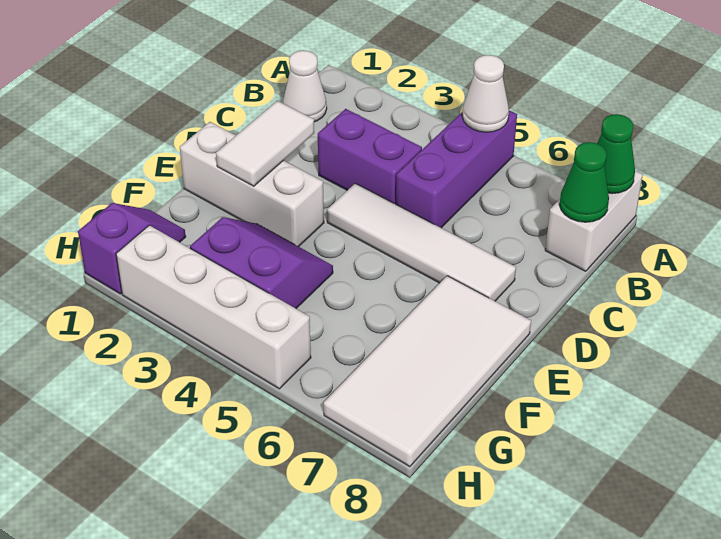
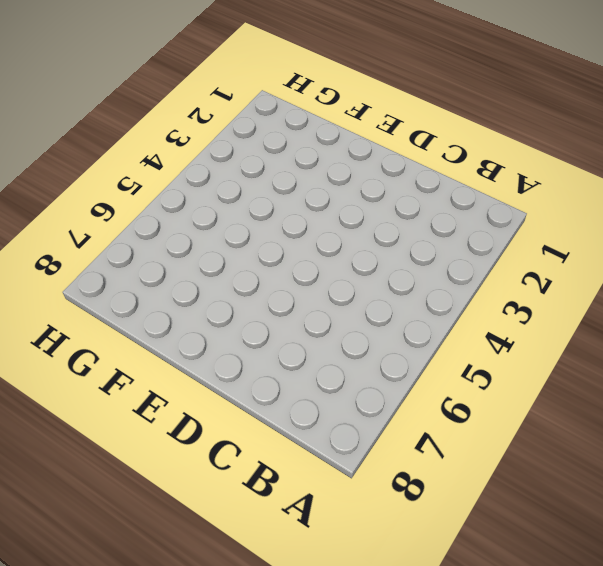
none -> purple 1x3 brick [396,110,517,228]
none -> white 1x2 brick [545,170,643,271]
none -> white 1x1 cone [283,50,327,122]

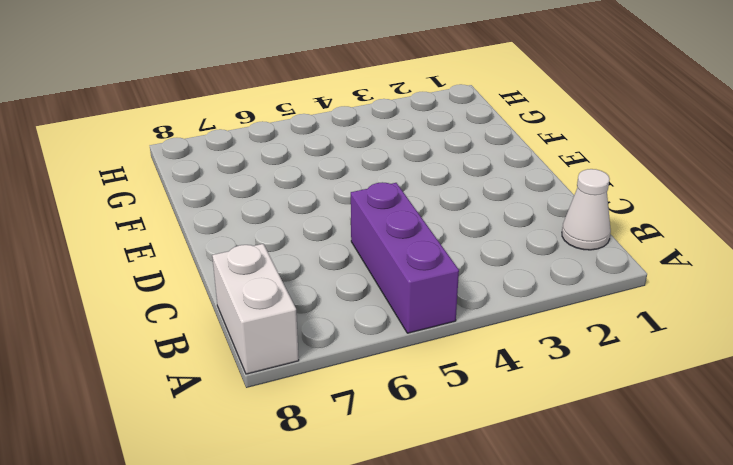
none -> purple 1x2 brick [318,109,422,204]
none -> white 1x4 tile [327,183,516,301]
none -> white 1x3 brick [180,122,324,247]

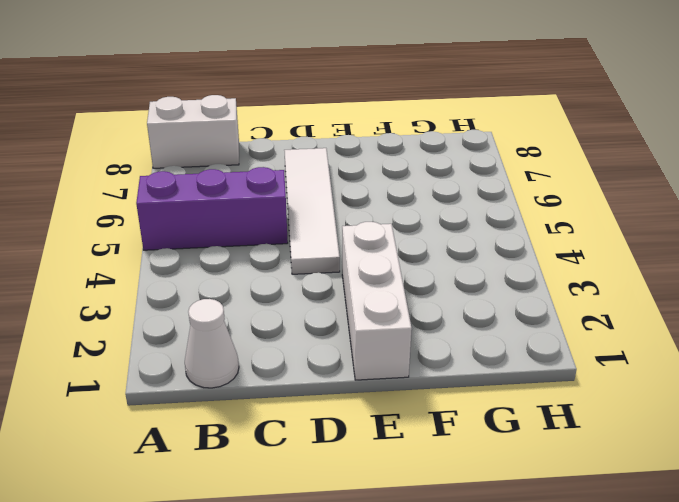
none -> purple 1x2 brick [318,109,422,204]
none -> white 2x4 tile [324,276,531,467]
none -> purple 2x2 slope [190,217,333,308]

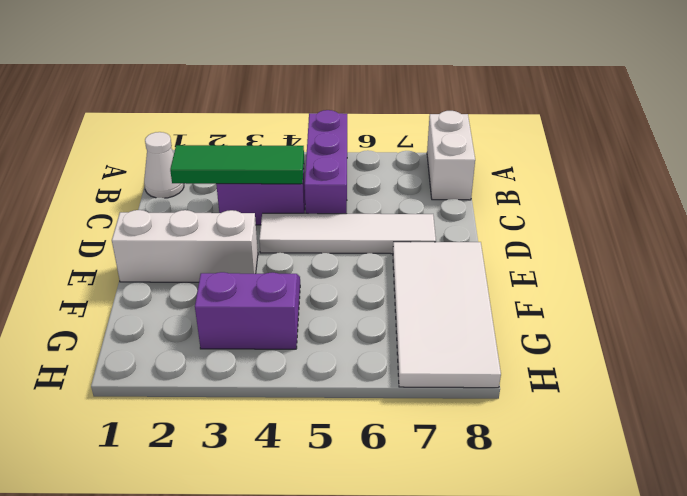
green 1x3 tile [170,145,304,184] -> none
none -> purple 1x2 slope [78,203,186,294]
none -> white 1x4 brick [116,225,311,389]
none -> white 1x1 cone [462,55,509,132]

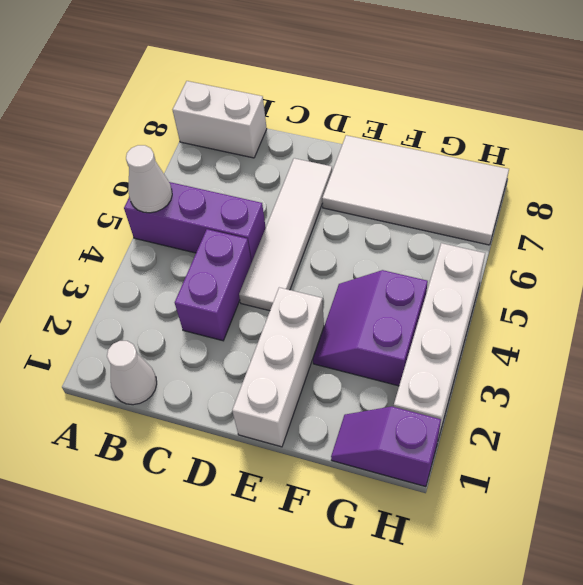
none -> green 1x1 cone [597,114,635,194]
none -> green 1x1 cone [560,142,609,222]
none -> white 1x2 tile [216,101,314,186]

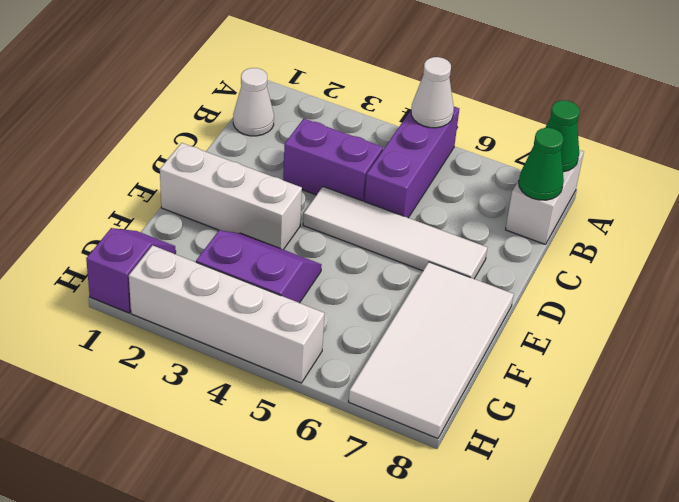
none -> white 1x2 tile [216,101,314,186]

